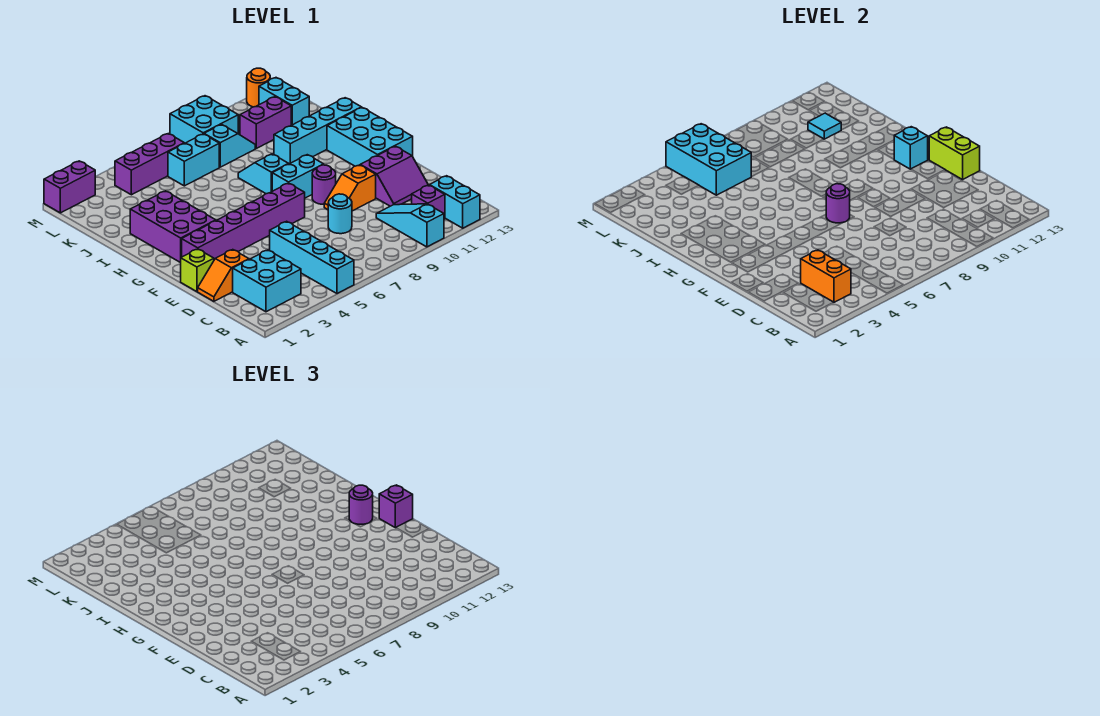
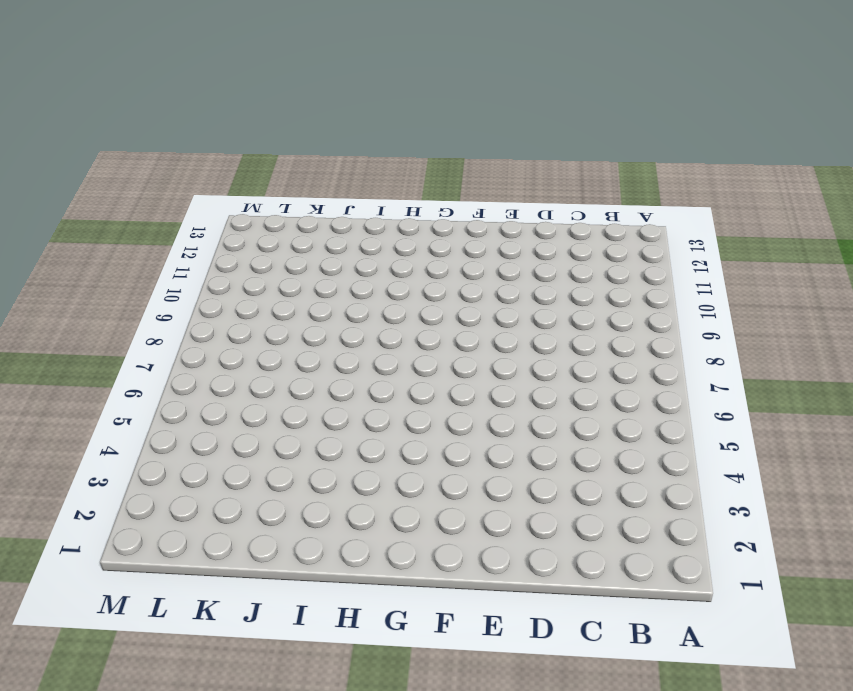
none -> cyan 1x4 brick [270,221,354,294]
none -> cyan 1x3 slope [376,204,444,247]
none -> cyan 1x2 brick [429,176,480,228]
none -> cyan 2x2 brick [233,250,301,312]

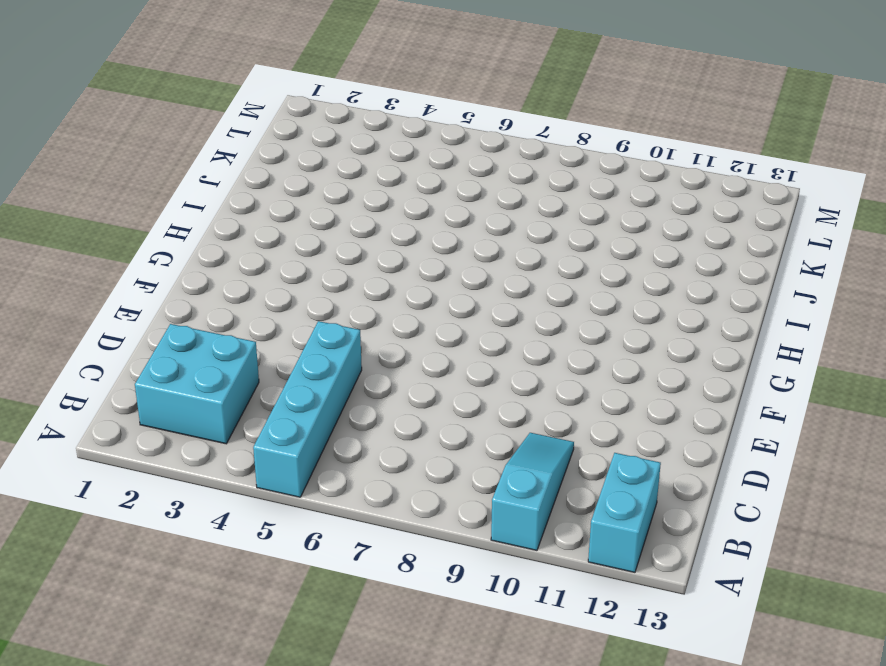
none -> purple 1x1 brick [412,185,445,219]
none -> orange 1x2 slope [198,250,249,301]
none -> cyan 1x1 round brick [328,194,352,234]
none -> purple 2x2 slope [360,146,428,206]

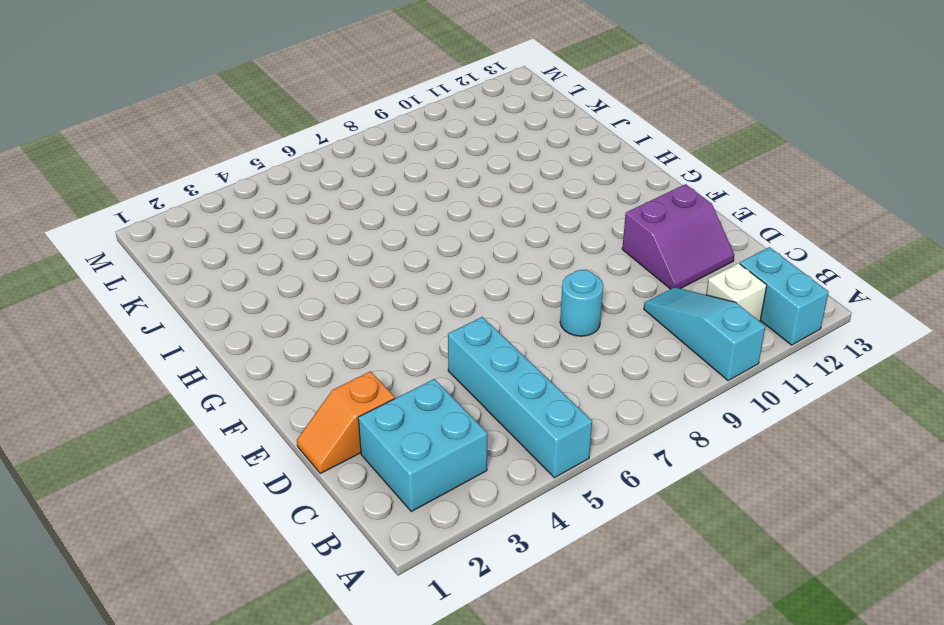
white 1x1 brick [706,263,767,321] -> purple 1x1 brick [412,185,445,219]
none -> lime 1x1 brick [181,249,214,292]
none -> orange 1x2 slope [324,165,376,211]
none -> purple 1x6 brick [182,183,305,260]
none -> purple 1x1 round brick [312,165,336,204]

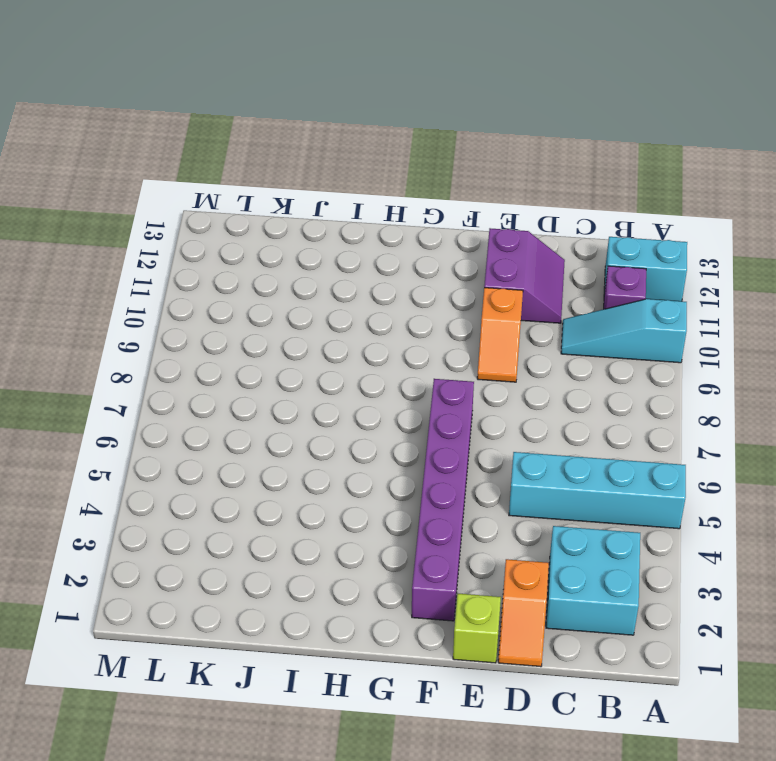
none -> cyan 1x1 round brick [328,194,352,234]
none -> purple 1x1 round brick [312,165,336,204]
none -> cyan 2x3 brick [327,108,413,166]
none -> purple 2x3 brick [130,191,216,263]

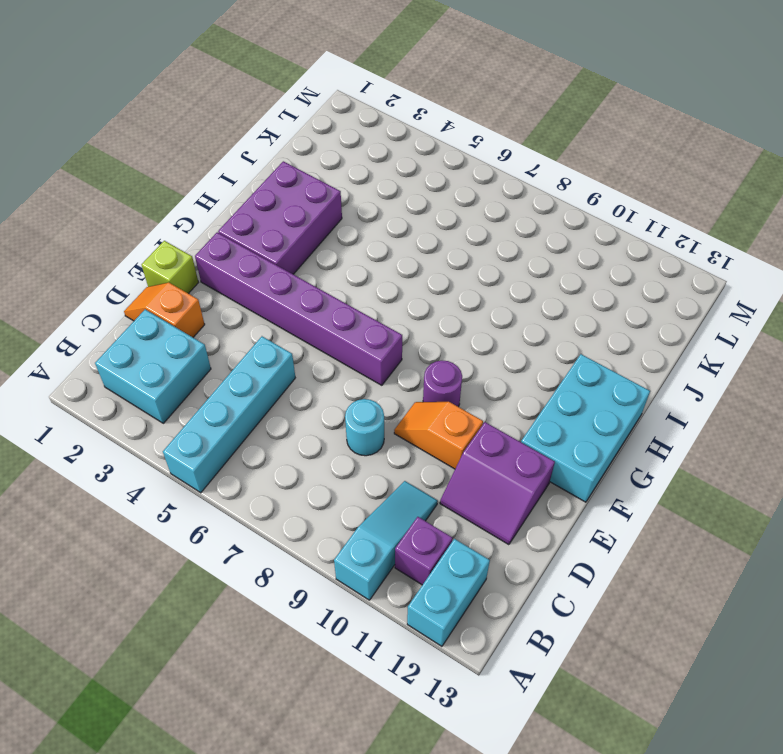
none -> cyan 1x2 brick [272,155,324,198]
none -> cyan 1x2 slope [238,154,288,194]
none -> cyan 1x4 brick [274,98,361,164]
none -> cyan 1x2 brick [168,134,219,186]

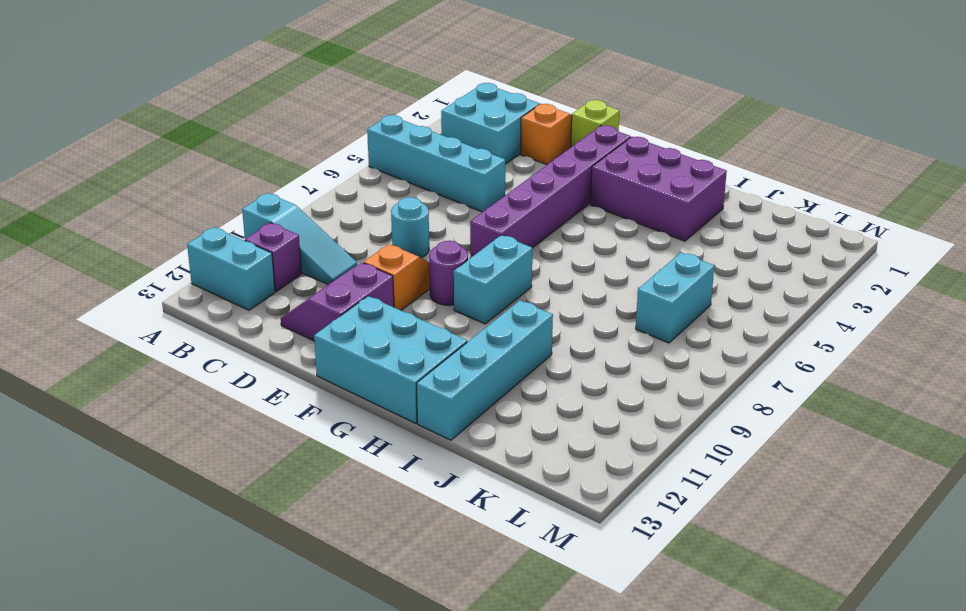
none -> cyan 1x2 slope [238,154,288,194]
none -> cyan 1x2 slope [204,124,255,167]
none -> purple 1x2 brick [240,97,291,148]
none -> cyan 1x2 brick [259,78,309,125]

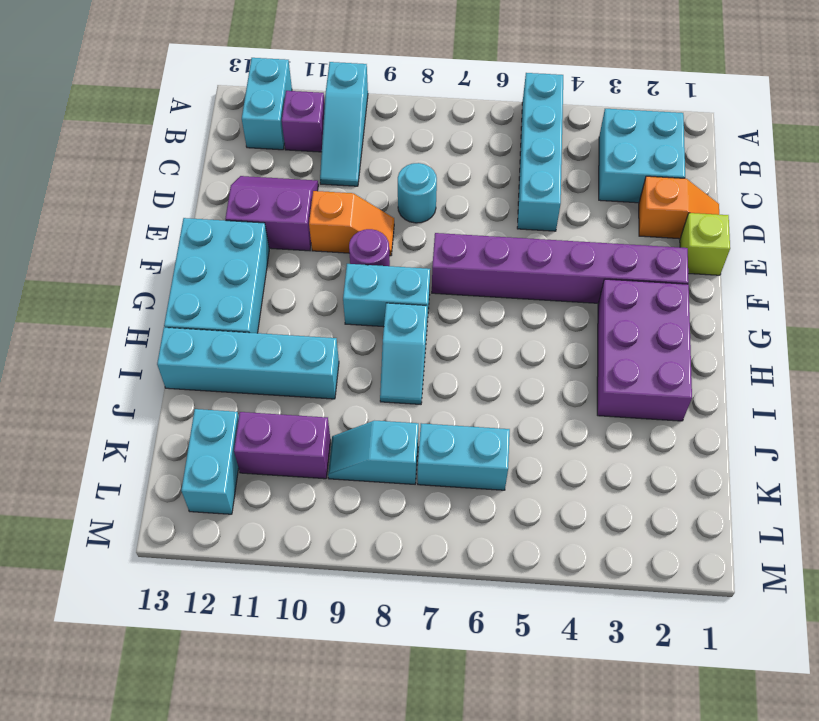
none -> purple 1x3 brick [115,134,184,195]
none -> cyan 2x2 brick [170,96,238,143]
none -> purple 1x2 brick [44,161,95,213]
none -> orange 1x1 round brick [247,68,270,107]

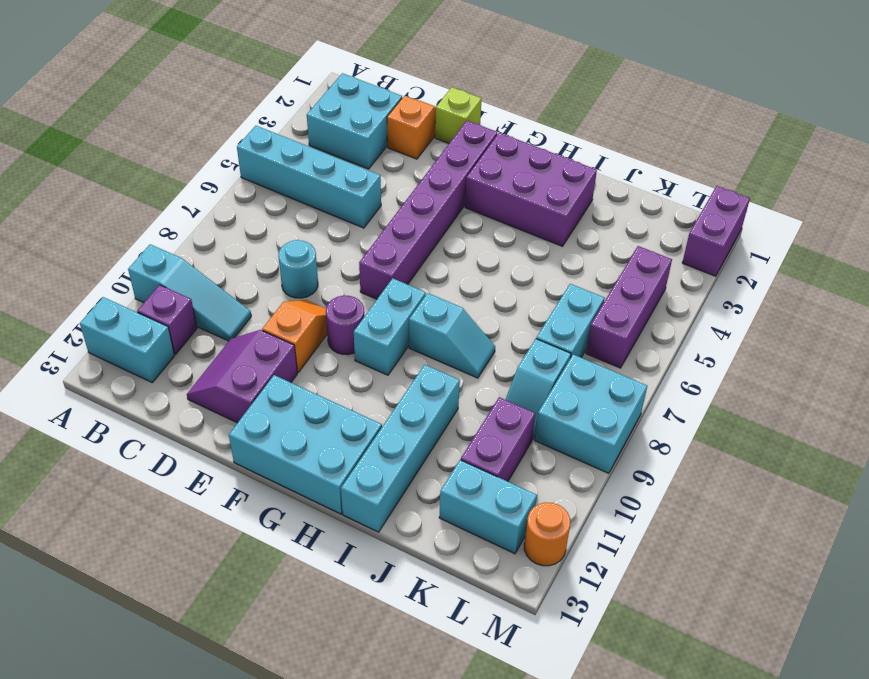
none -> orange 1x2 brick [801,250,851,302]
none -> lime 1x2 brick [929,127,980,180]
none -> purple 1x1 round brick [826,184,850,223]
none -> cyan 1x1 brick [894,127,928,169]

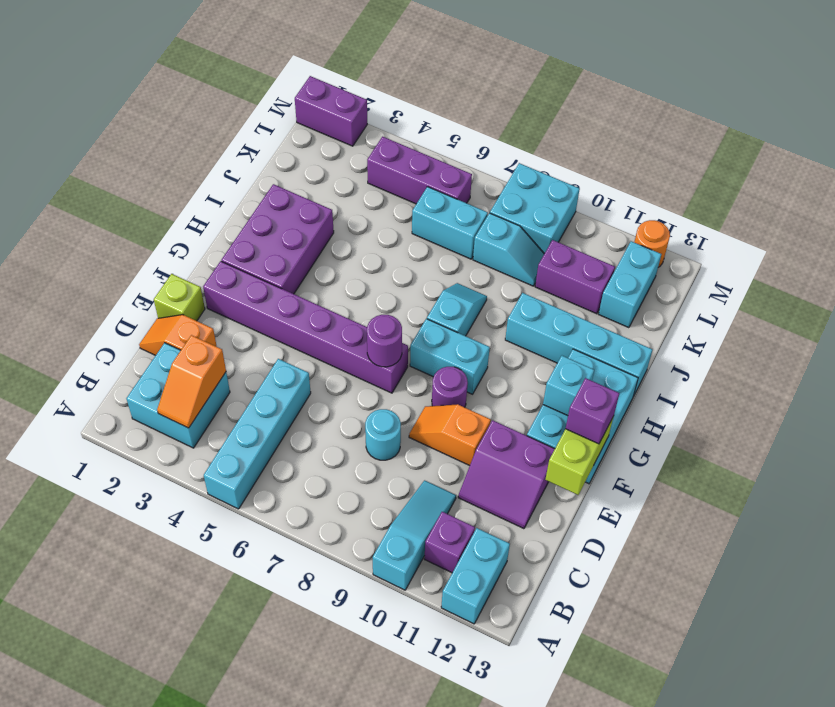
orange 1x2 slope [157,335,226,428] -> orange 1x2 brick [801,250,851,302]
none -> cyan 2x3 brick [666,124,752,195]
none -> cyan 1x1 tile [808,113,841,139]
none -> purple 1x1 round brick [349,485,373,524]

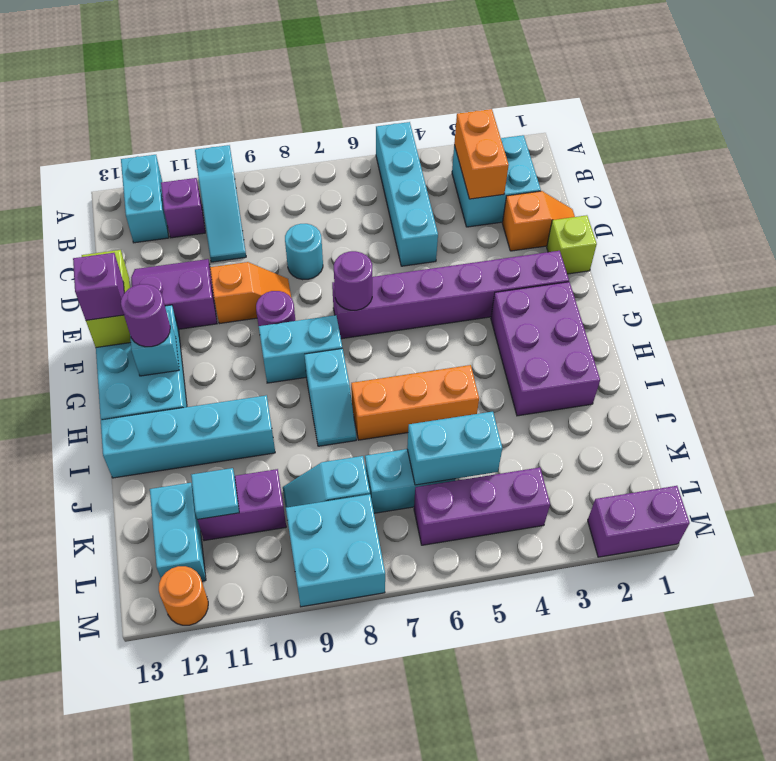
orange 1x3 brick [351,365,479,440] -> none
cyan 1x2 brick [407,412,502,485] -> cyan 2x3 brick [666,124,752,195]

